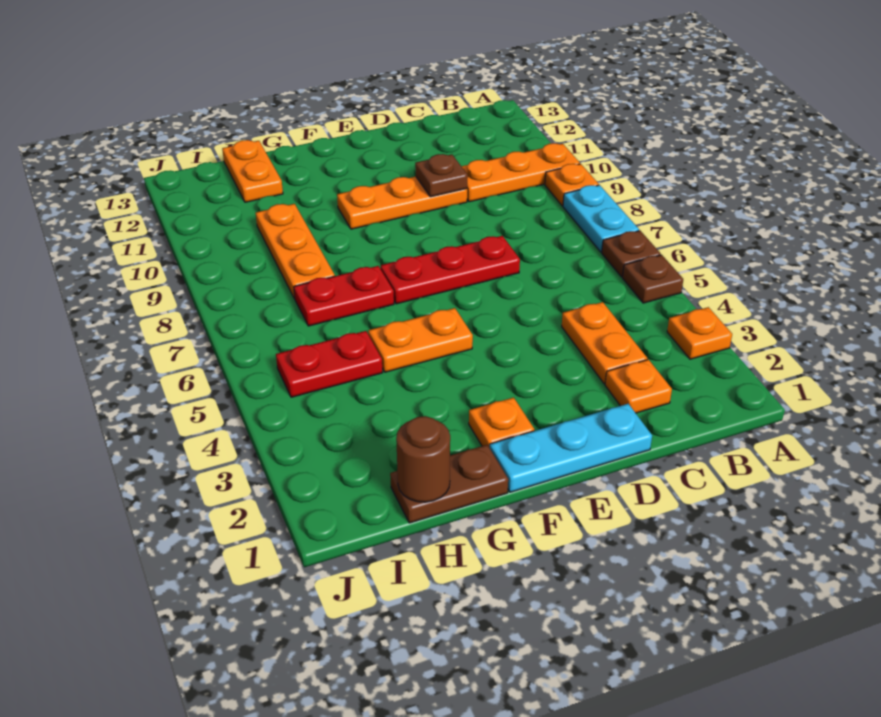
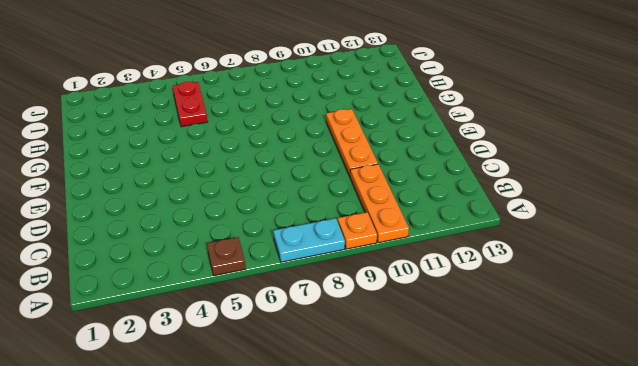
none -> orange 1x1 plate [667,307,732,359]
none -> brown 1x1 plate [602,231,661,277]
none -> orange 1x1 plate [605,359,672,413]

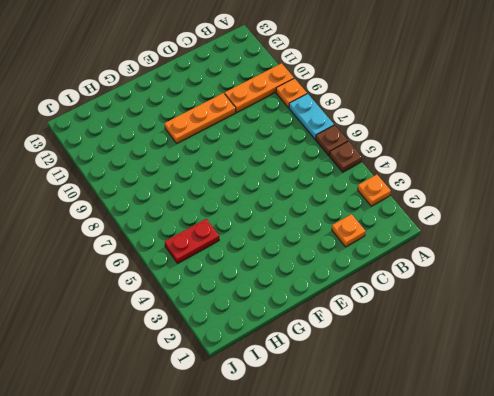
none -> orange 1x2 plate [562,302,647,384]
none -> cyan 1x3 plate [490,404,652,492]
none -> red 1x3 plate [381,236,520,304]

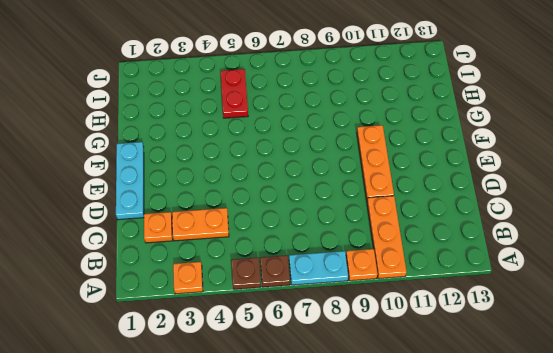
none -> red 1x3 plate [381,236,520,304]
none -> orange 1x1 plate [469,398,534,448]
none -> orange 1x2 plate [368,308,473,372]

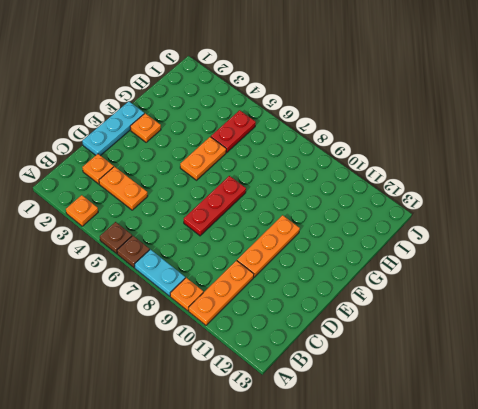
none -> brown 1x2 plate [390,445,508,523]
none -> red 1x2 plate [294,266,394,326]
none -> orange 1x3 plate [256,204,335,299]

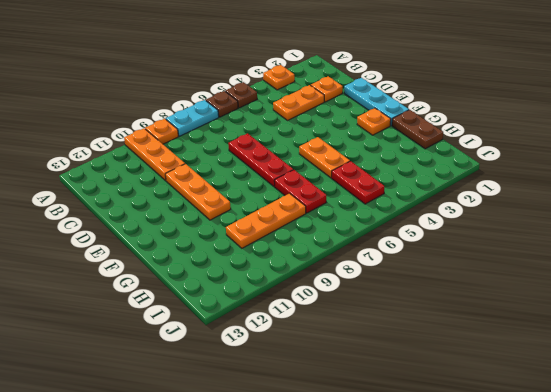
none -> orange 1x2 plate [222,140,283,202]
none -> brown 1x1 plate [415,154,468,197]
none -> brown 1x1 round brick [396,416,450,502]

